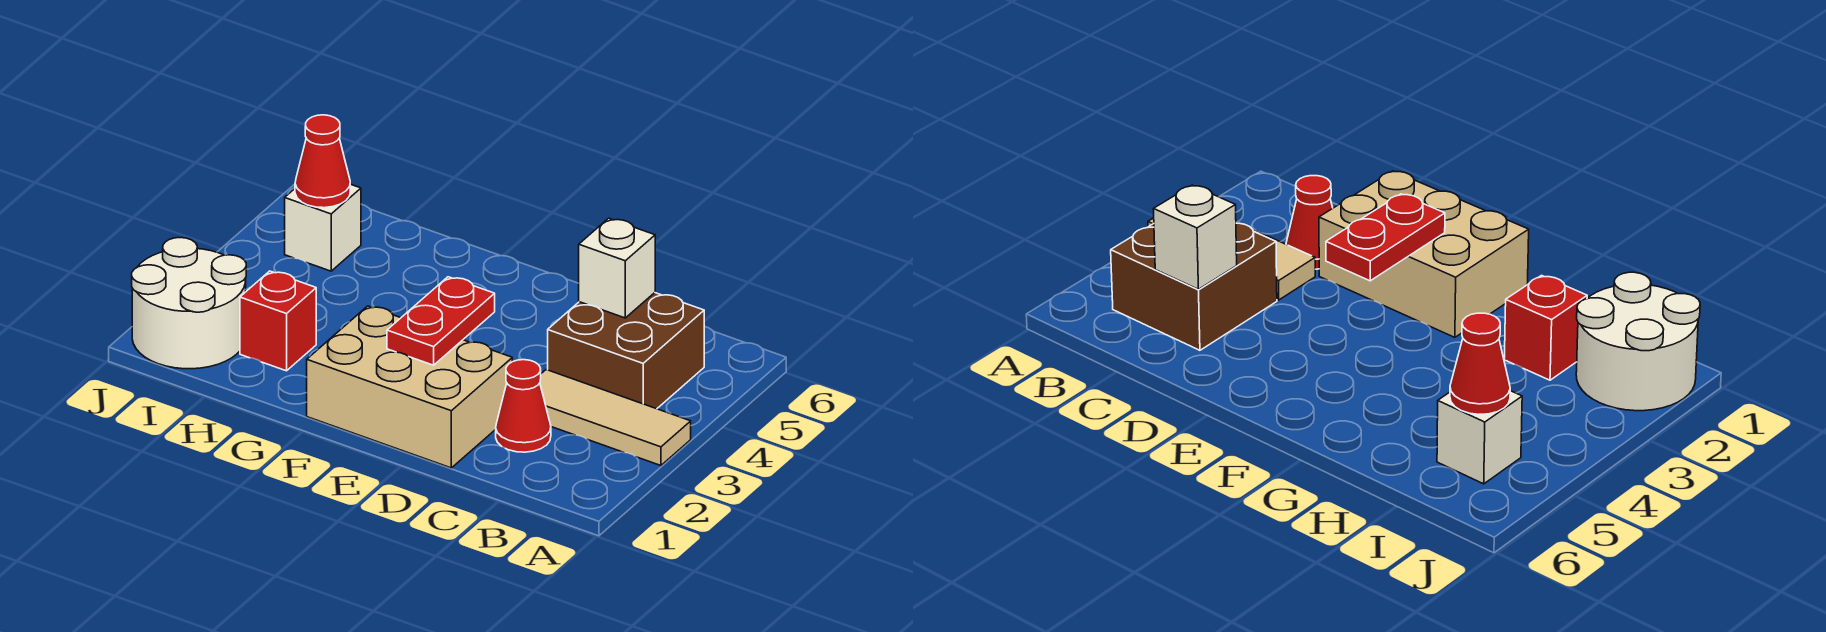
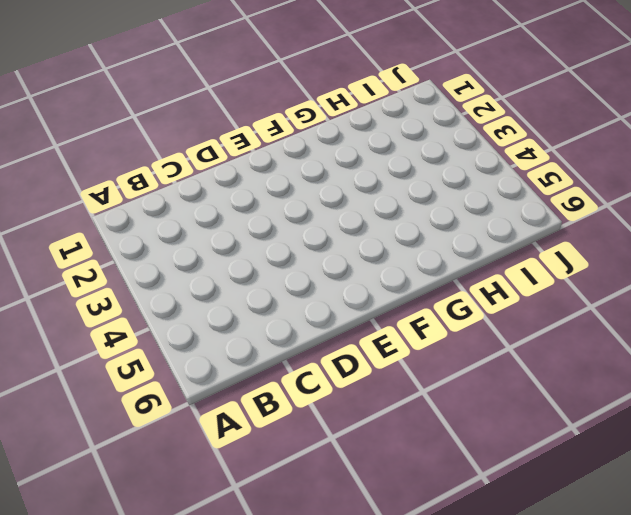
none -> tan 1x3 tile [540,370,691,466]
none -> brown 2x2 brick [548,293,704,409]

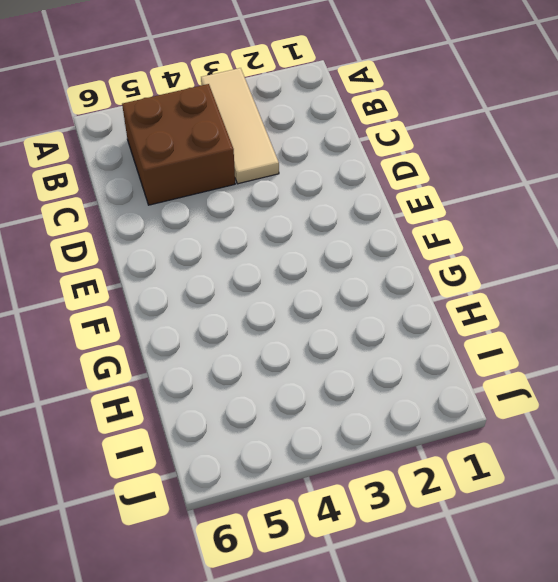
none -> red 1x1 cone [496,360,551,452]
none -> tan 2x3 brick [307,306,512,468]

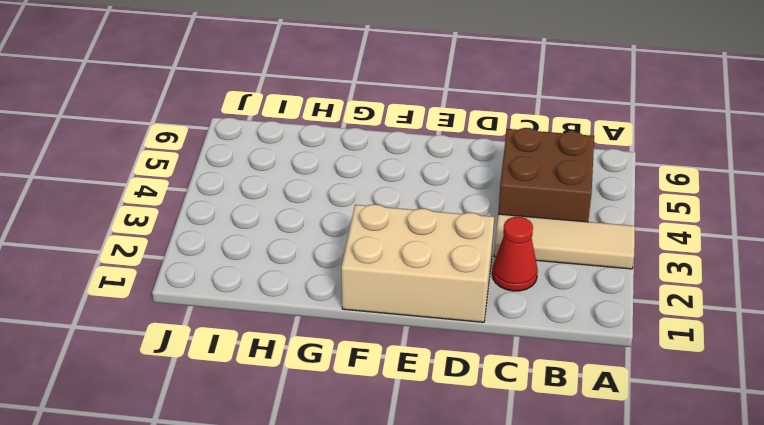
none -> red 1x1 brick [240,271,316,371]
none -> white 2x2 round brick [132,238,246,369]

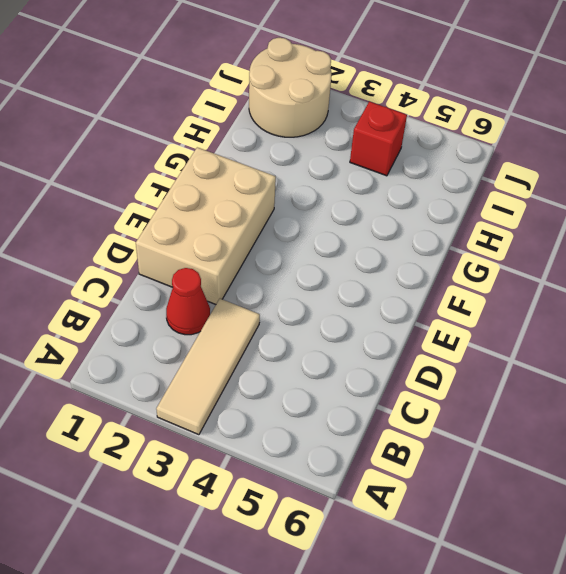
tan 2x2 round brick [249,38,331,137] -> white 2x2 round brick [132,238,246,369]
red 1x1 brick [350,102,407,176] -> red 1x1 brick moved to [240,271,316,371]
none -> brown 2x2 brick [548,293,704,409]
none -> white 1x1 brick [285,184,361,271]

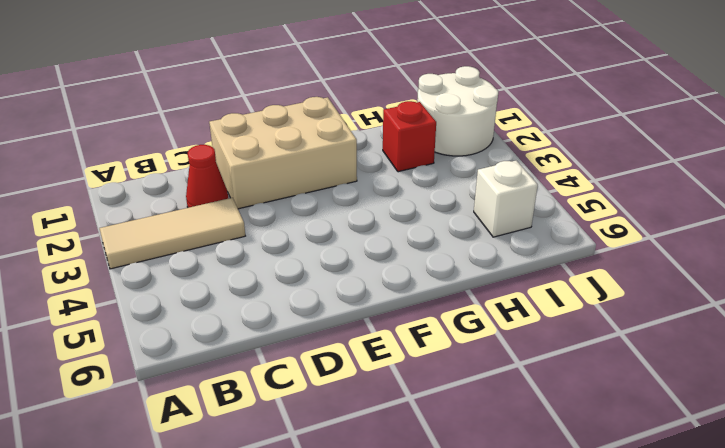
none -> brown 2x2 brick [548,293,704,409]
none -> white 1x1 brick [579,218,655,318]

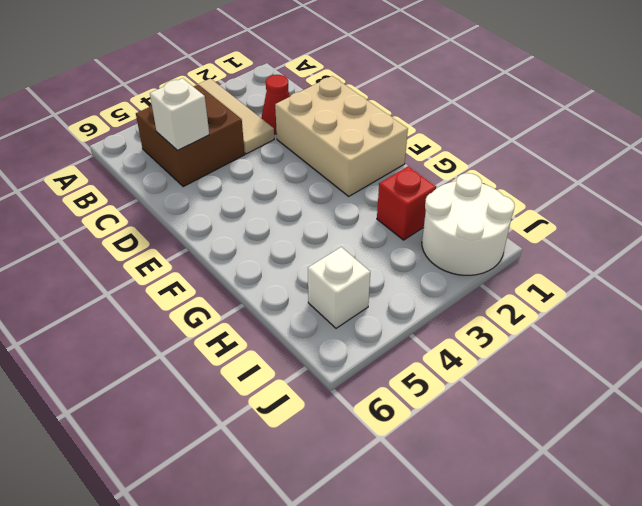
none -> red 1x2 plate [387,277,495,365]
none -> red 1x1 cone [295,115,350,208]

